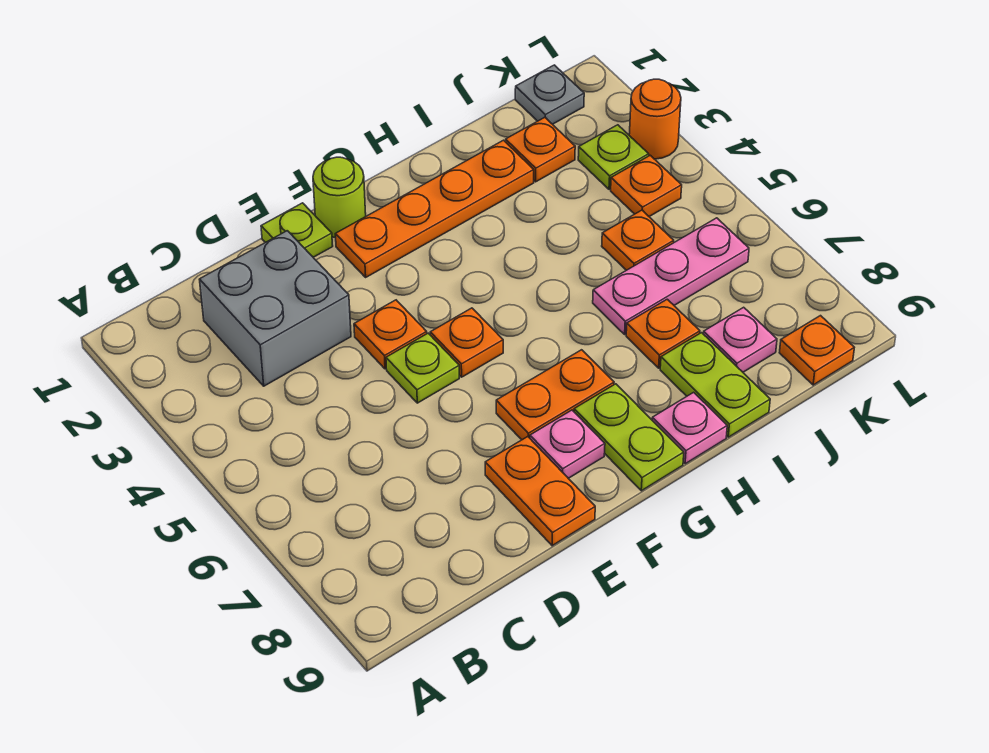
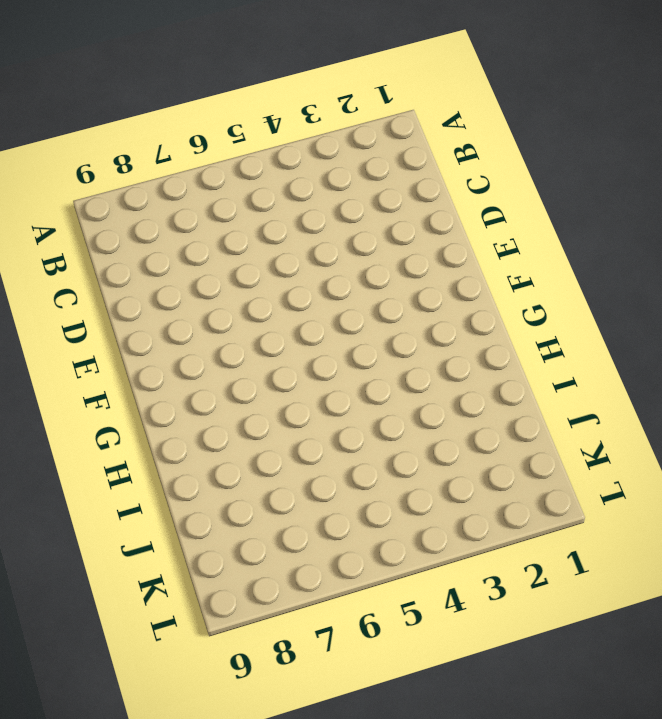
none -> grey 2x2 brick [199,231,351,386]
none -> lime 1x1 plate [261,203,333,257]
none -> orange 1x1 plate [354,300,427,369]

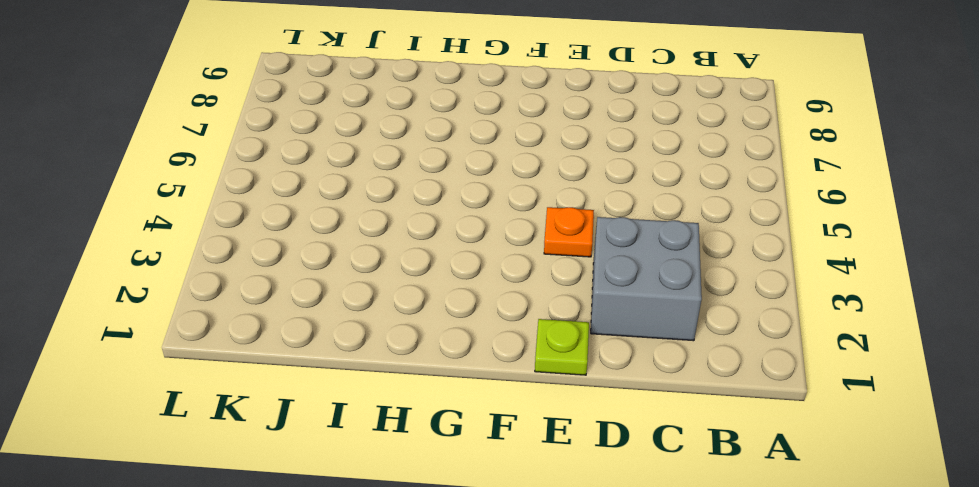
none -> lime 1x1 plate [386,333,459,403]
none -> orange 1x2 plate [485,437,595,546]
none -> lime 1x1 round brick [313,157,366,237]

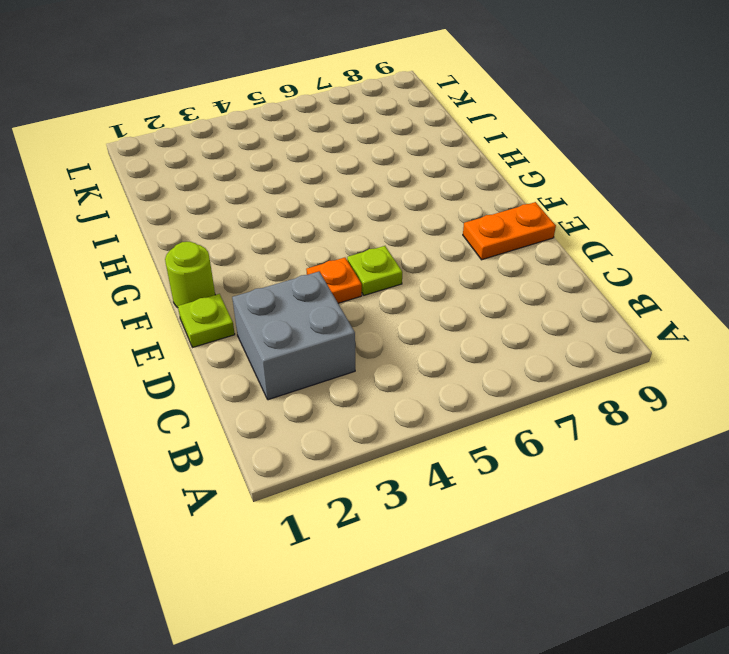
none -> orange 1x4 plate [335,140,534,277]
none -> orange 1x1 plate [430,308,503,377]
none -> orange 1x2 plate [496,350,614,440]

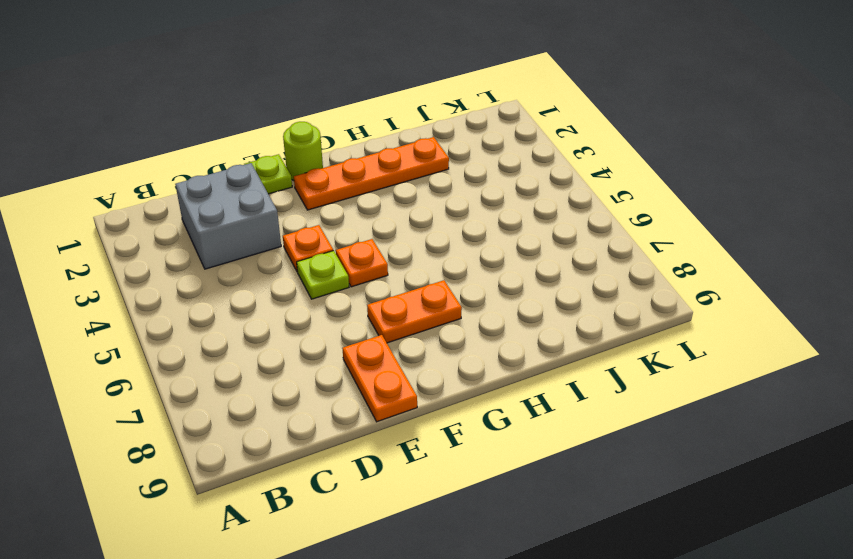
none -> pink 1x1 plate [530,410,605,478]
none -> lime 1x2 plate [574,384,684,491]
none -> pink 1x1 plate [652,392,727,464]

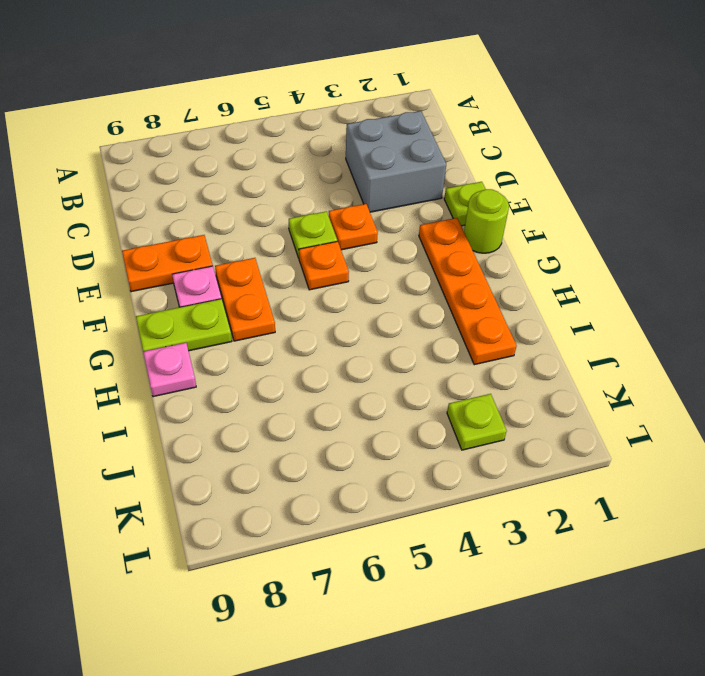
none -> pink 1x3 plate [593,218,749,334]
none -> orange 1x1 plate [626,299,700,368]
none -> lime 1x2 plate [660,333,770,437]

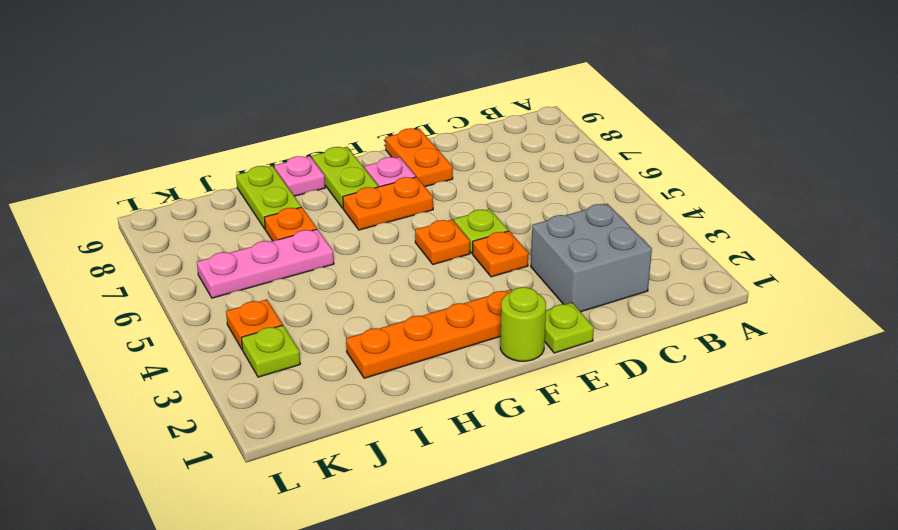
none -> orange 1x1 plate [506,117,575,182]
none -> orange 1x1 plate [602,210,674,270]
none -> pink 1x1 plate [704,307,777,372]

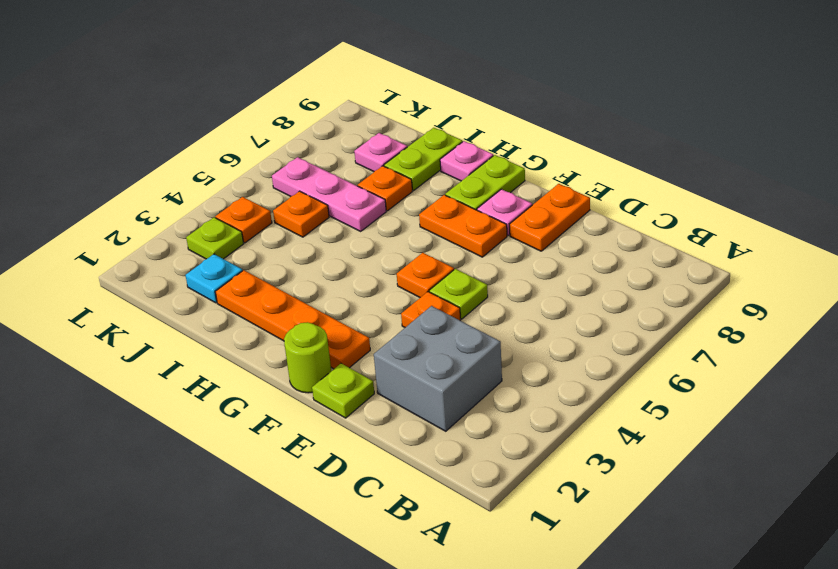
cyan 1x1 plate [186,254,243,303] -> orange 1x1 plate [506,117,575,182]
none -> grey 1x1 plate [515,65,584,124]
none -> orange 1x1 plate [779,316,854,385]
none -> orange 1x1 round brick [629,79,681,159]

